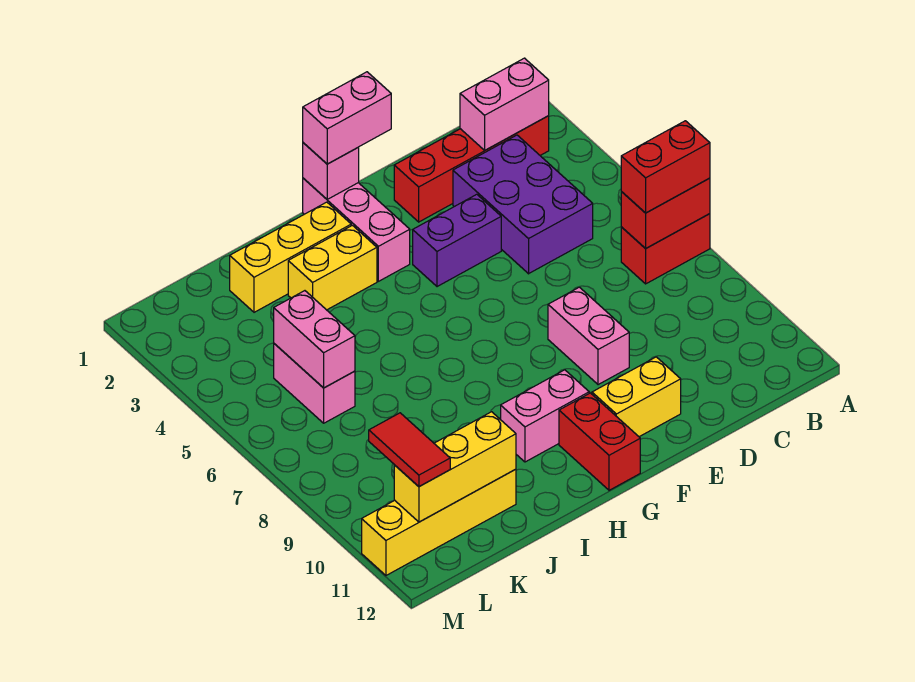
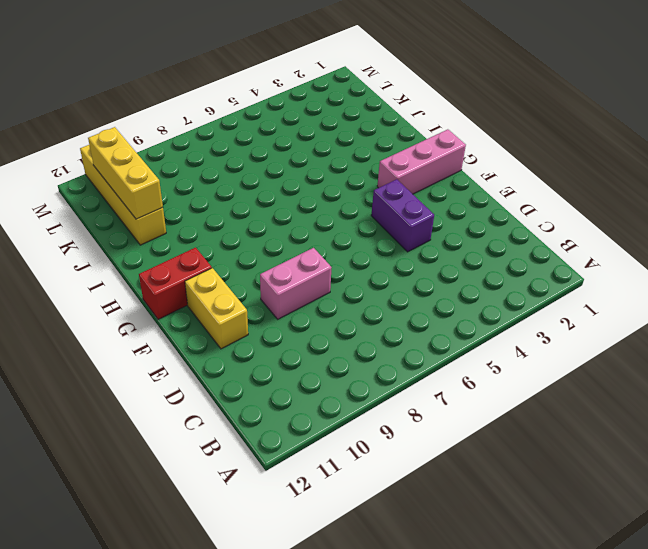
none -> red 1x2 brick [621,214,710,284]
none -> red 1x4 brick [394,116,549,222]
none -> purple 2x3 brick [453,135,593,274]

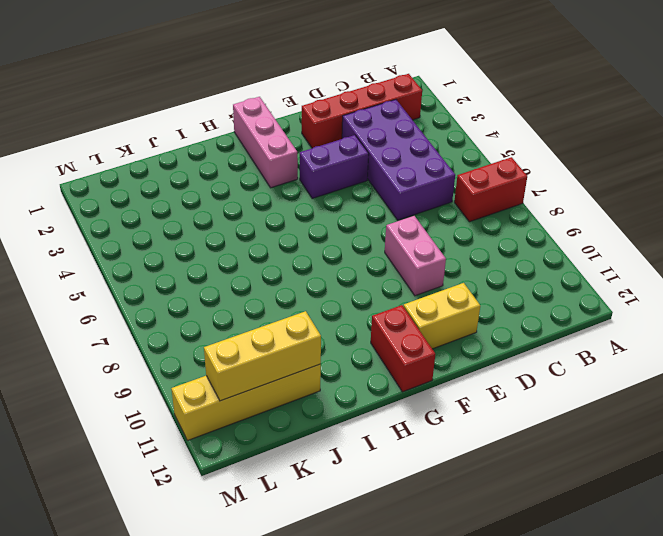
purple 2x4 brick [342,100,455,220] -> purple 2x3 brick [453,135,593,274]
none -> pink 1x2 brick [501,370,589,462]
none -> yellow 1x3 brick [230,202,351,312]
none -> yellow 1x2 brick [288,225,377,310]

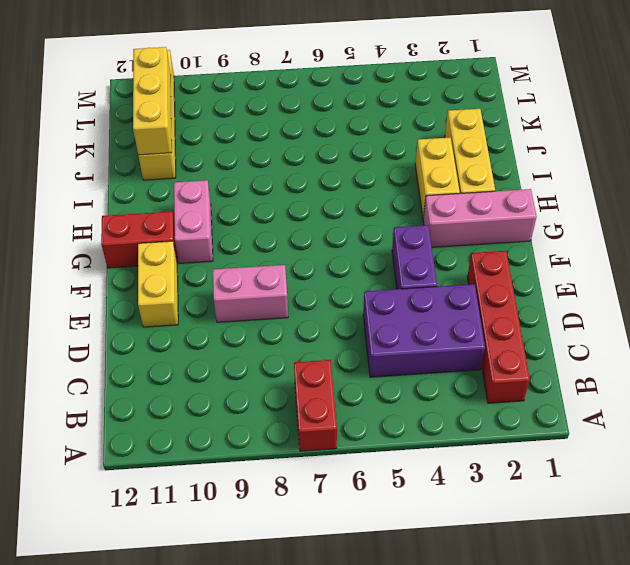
none -> pink 1x2 brick [274,344,355,423]
none -> red 1x2 brick [621,178,710,249]
none -> pink 1x2 brick [460,58,549,150]

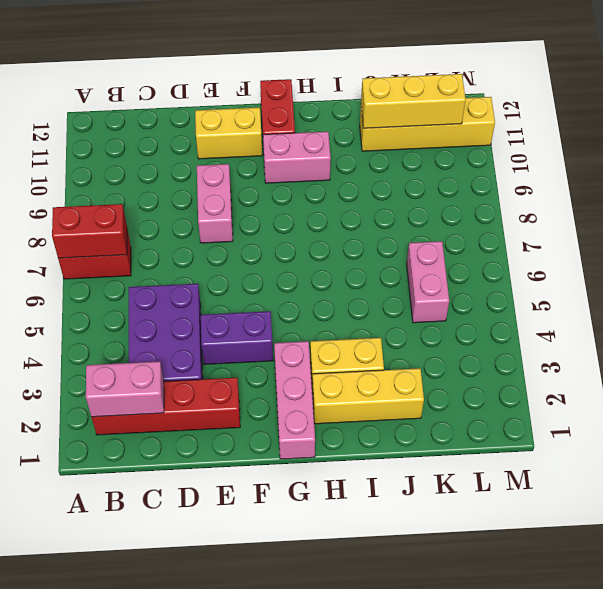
none -> pink 1x1 brick [303,143,359,199]
none -> pink 1x2 brick [274,291,355,388]
none -> red 1x2 brick [621,121,710,213]

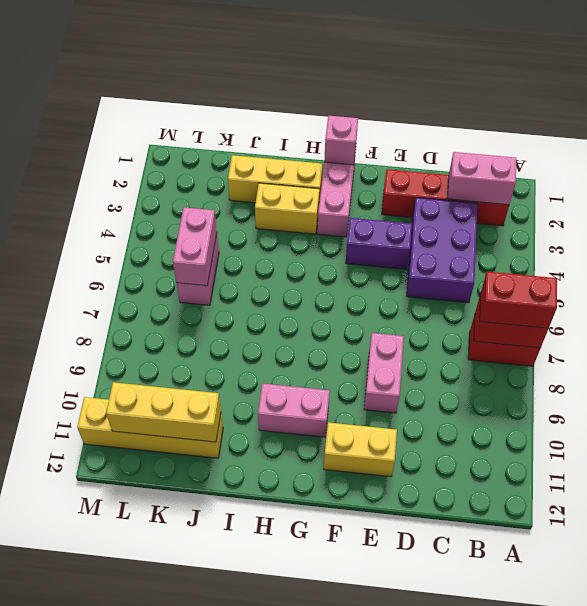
none -> red 1x2 brick [559,393,640,490]
none -> pink 1x2 brick [303,72,391,164]
none -> red 1x2 tile [369,413,450,487]

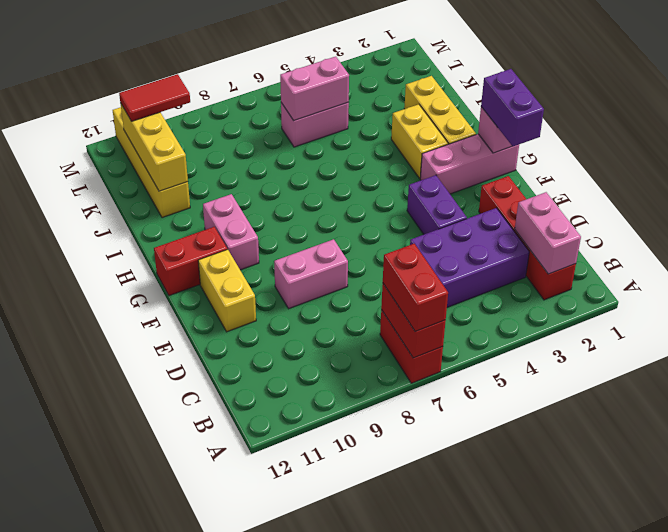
purple 1x2 brick [481,69,544,146] -> pink 1x2 brick [303,72,391,164]

